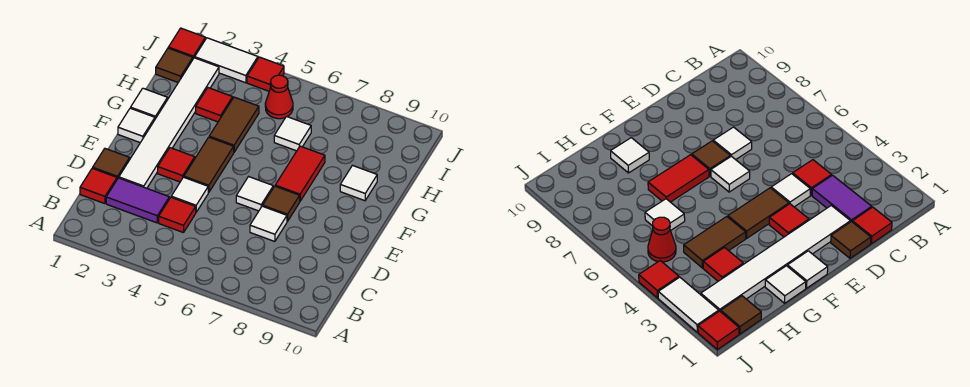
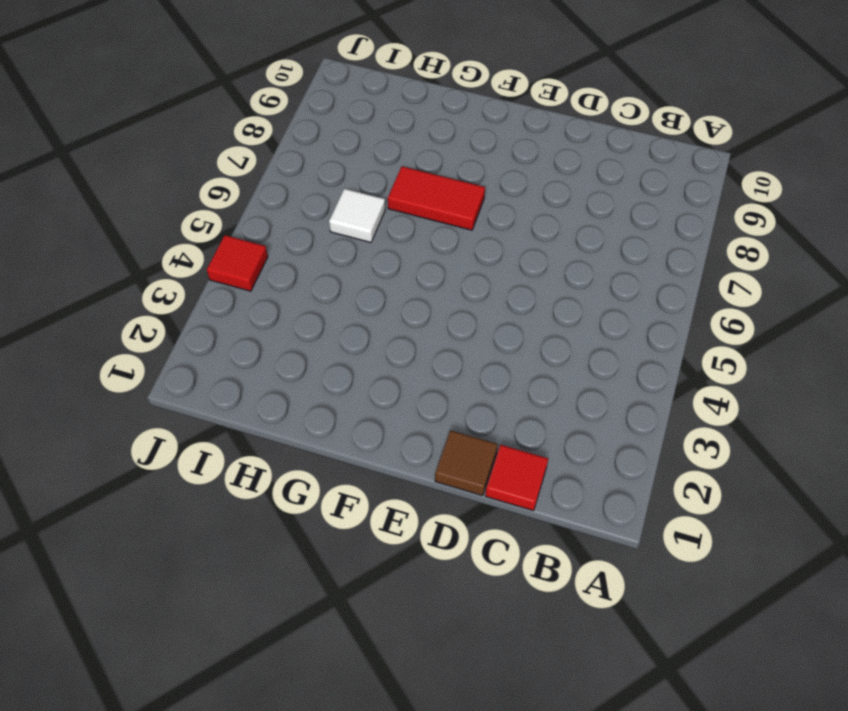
none -> purple 1x2 tile [106,178,169,223]
none -> red 1x1 tile [159,197,196,233]
none -> white 1x6 tile [119,58,219,188]

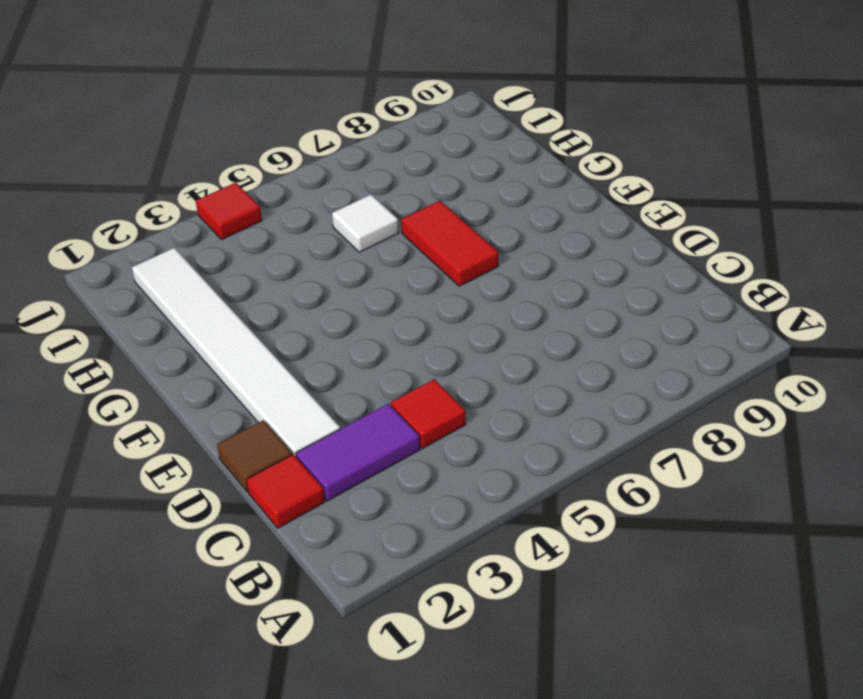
none -> white 1x1 tile [171,177,208,212]
none -> white 1x1 tile [250,206,287,242]
none -> red 1x1 tile [158,148,195,182]

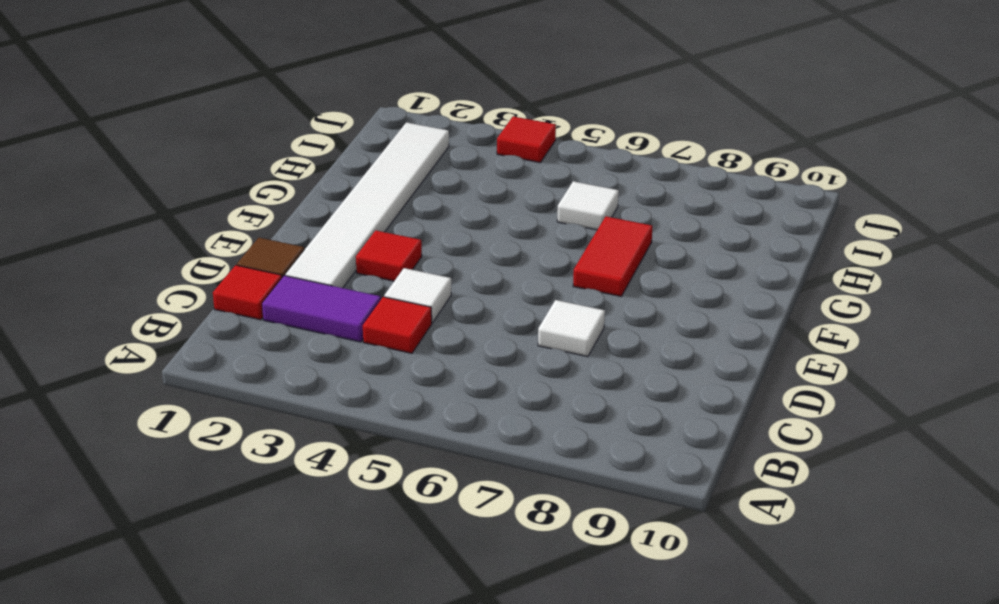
none -> brown 1x2 tile [184,137,234,193]
none -> white 1x1 tile [236,177,273,211]
none -> brown 1x1 tile [263,186,300,221]

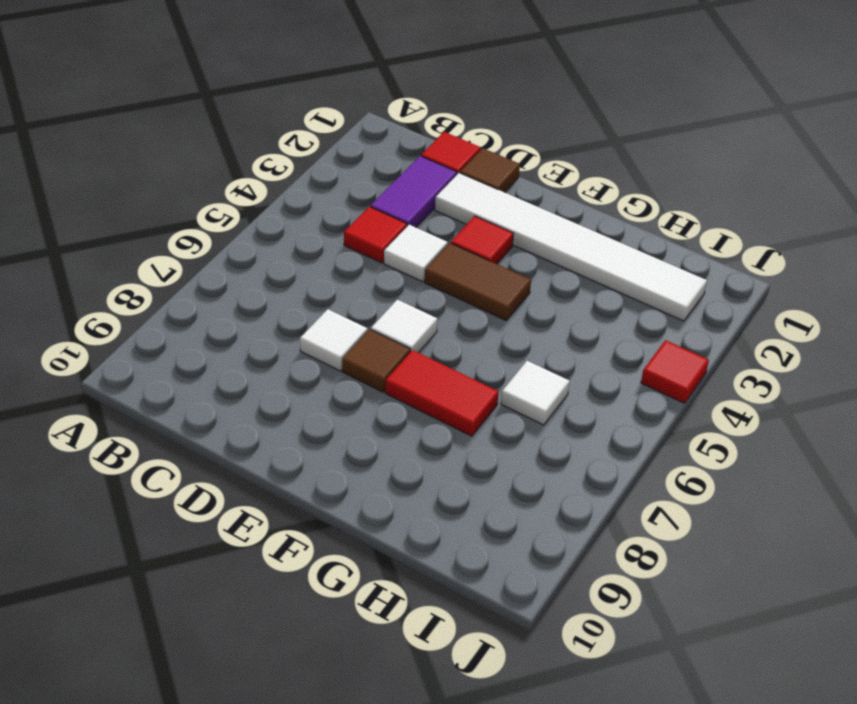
none -> white 1x1 tile [118,108,155,143]
none -> white 1x1 tile [131,88,168,119]
none -> brown 1x2 tile [209,97,259,152]

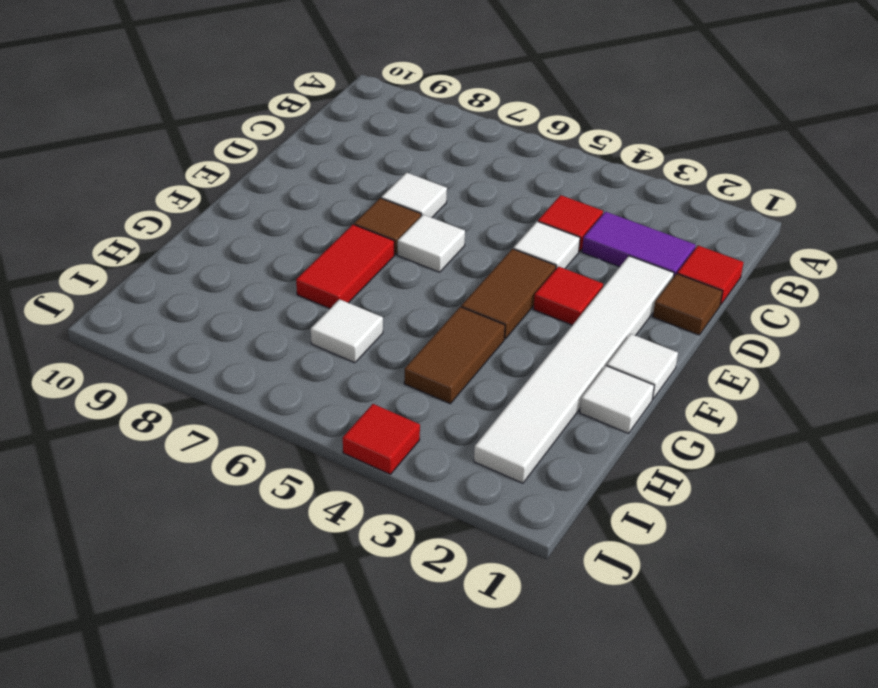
none -> white 1x1 tile [340,166,377,201]
none -> red 1x1 tile [196,88,233,122]
none -> brown 1x1 tile [156,48,193,82]

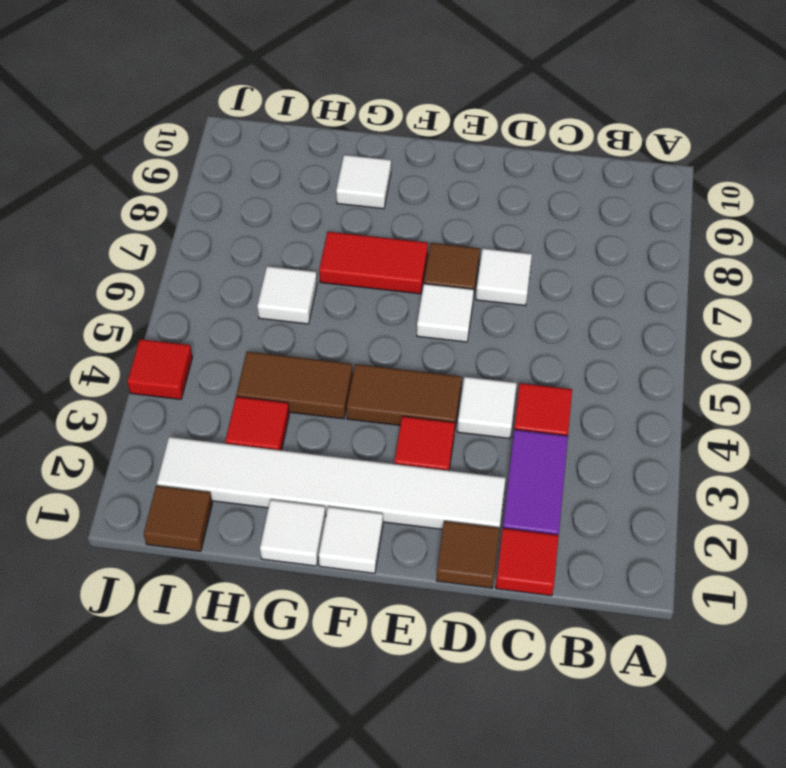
none -> red 1x1 cone [265,75,293,119]
none -> red 1x1 tile [168,28,205,58]
none -> white 1x2 tile [195,38,258,83]

